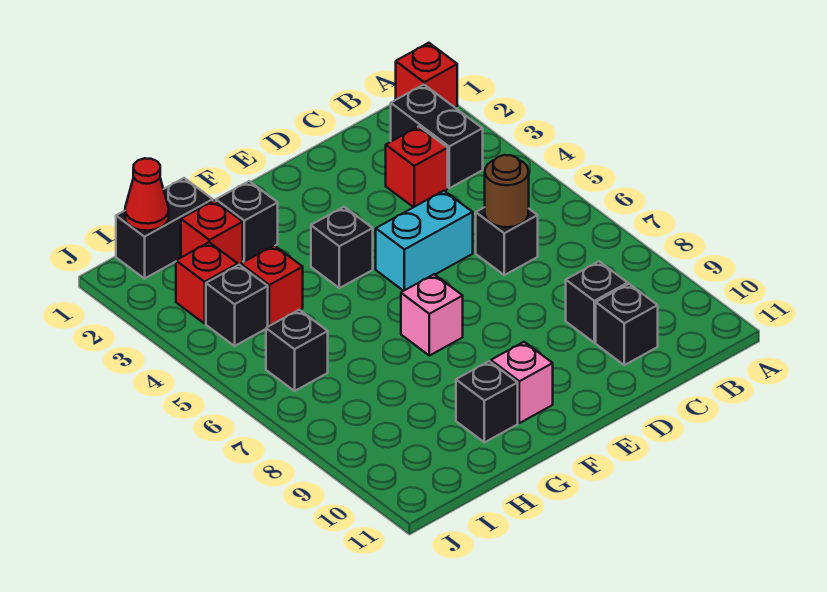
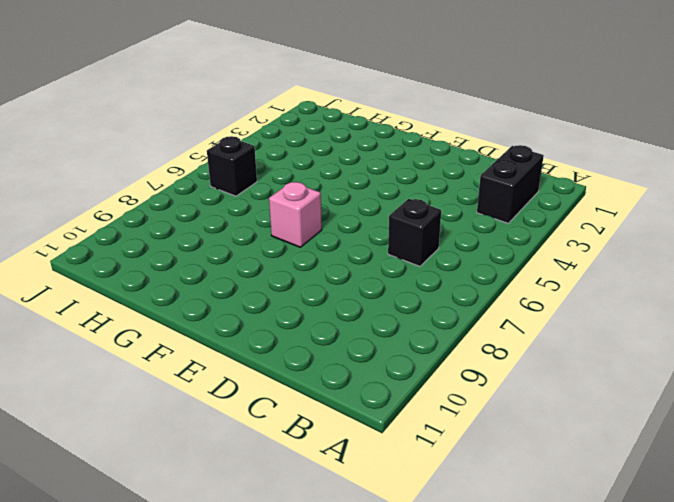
none -> red 1x1 brick [396,43,457,107]
none -> red 1x1 brick [386,126,448,207]
none -> black 1x1 brick [566,261,628,343]

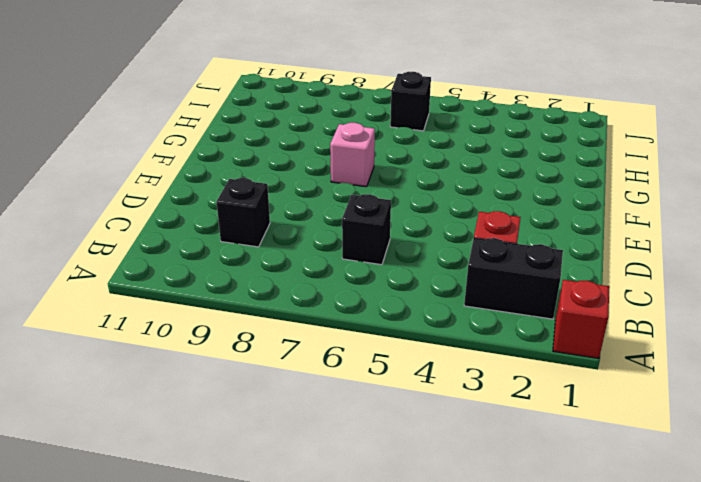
none -> black 1x1 brick [596,284,658,365]
none -> cyan 1x2 brick [376,191,473,291]
none -> black 1x1 brick [311,207,373,288]

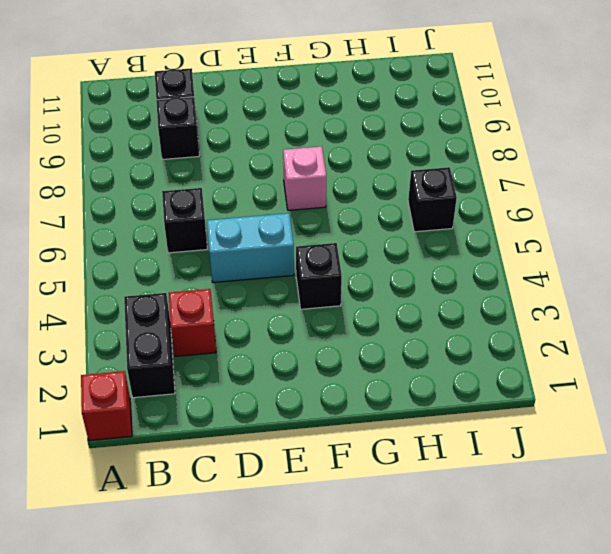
none -> pink 1x1 brick [491,342,553,423]
none -> black 1x1 brick [216,181,278,262]
none -> black 1x1 brick [456,361,518,442]

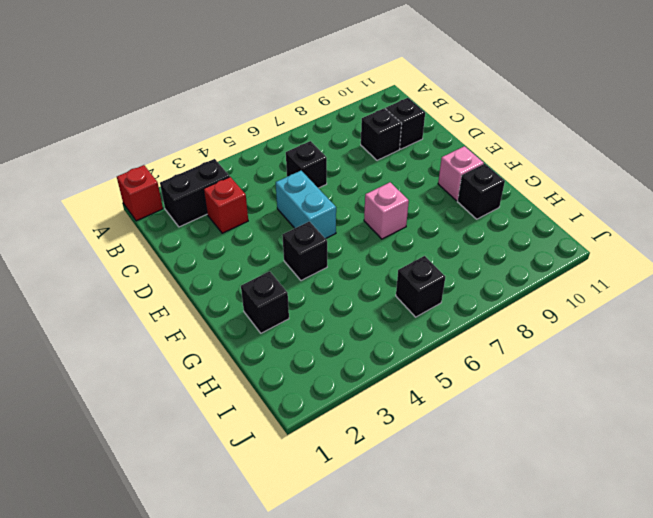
none -> black 1x2 brick [116,178,213,279]
none -> red 1x1 brick [181,201,243,265]
none -> red 1x1 brick [241,245,303,326]

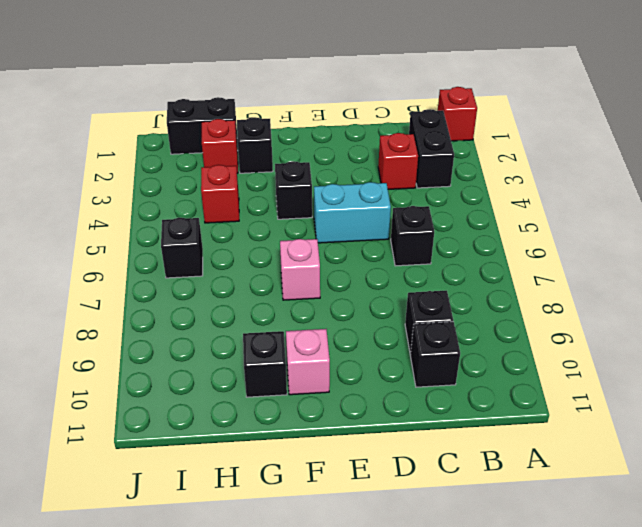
none -> red 1x1 brick [176,242,238,324]
none -> black 1x1 brick [206,265,268,346]
none -> brown 1x1 round brick [485,155,529,227]

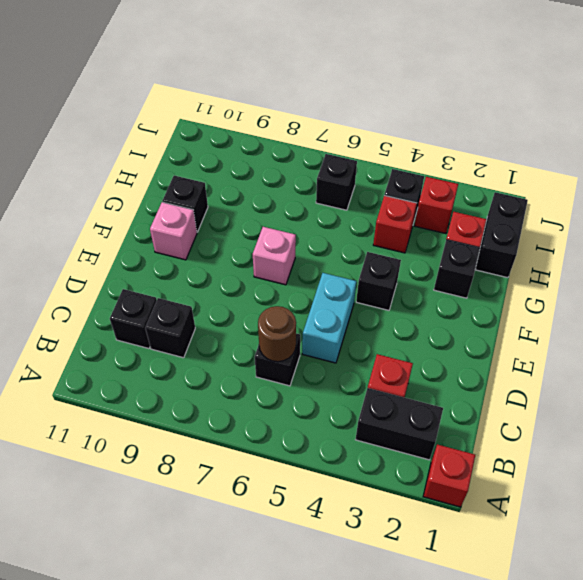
none -> red 1x1 cone [125,158,169,231]

